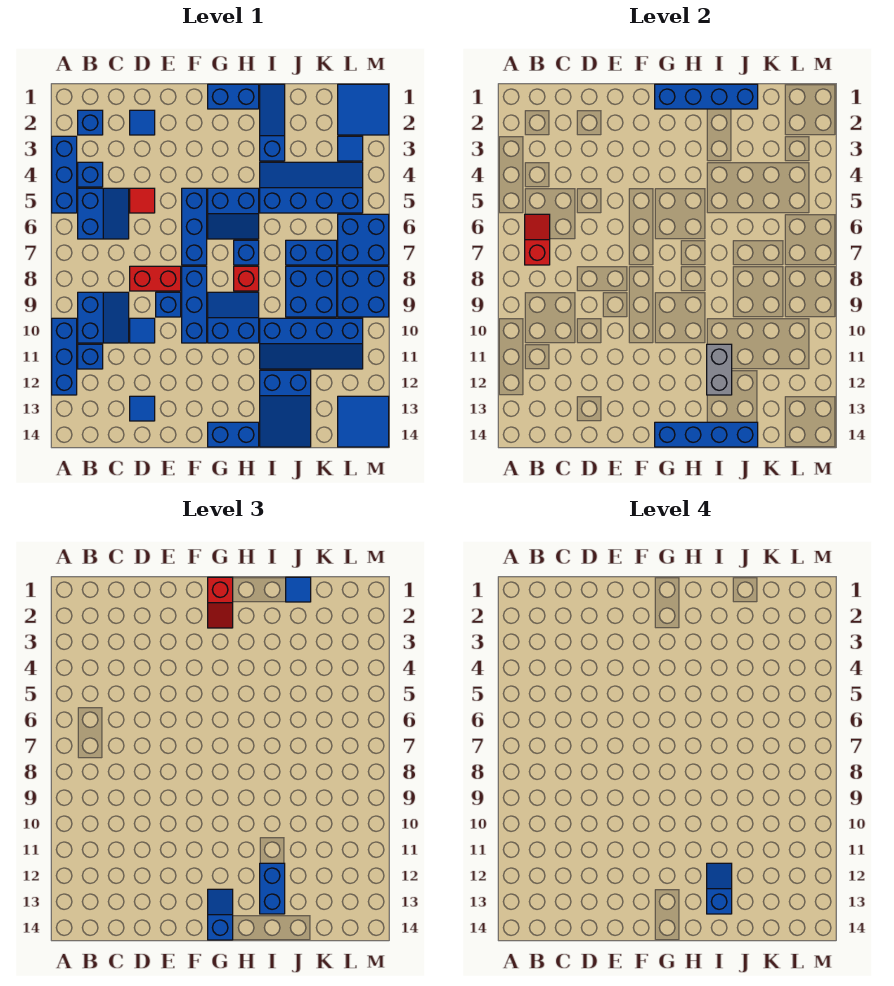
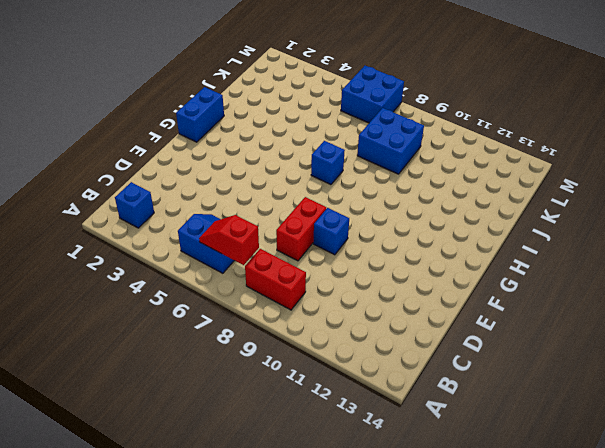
red 1x2 brick [245,249,306,310] -> blue 2x2 slope [78,292,129,343]
none -> blue 1x3 brick [52,136,77,213]
none -> blue 1x3 brick [52,318,77,395]
none -> blue 1x1 brick [78,162,103,187]
none -> blue 1x1 brick [78,344,103,369]

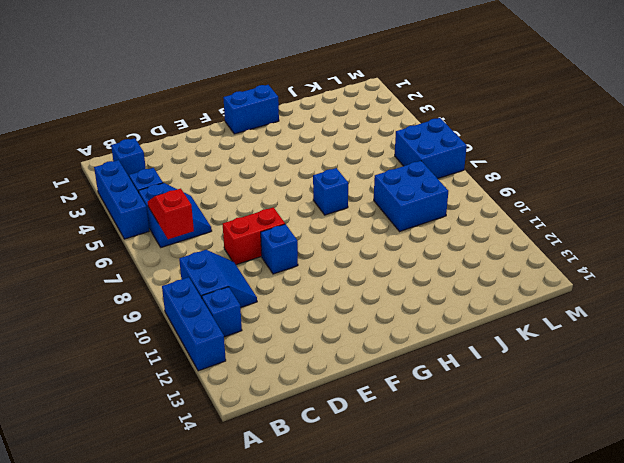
none -> blue 1x1 tile [130,110,155,135]
none -> red 1x1 tile [130,188,155,213]
none -> blue 1x1 tile [130,318,155,343]
none -> blue 1x1 tile [130,396,155,421]

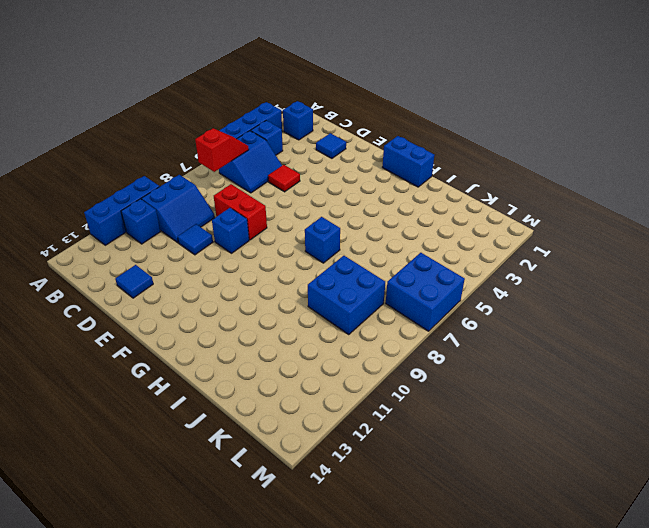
none -> blue 1x3 brick [182,188,207,265]
none -> blue 1x3 brick [182,266,207,343]
none -> blue 2x2 slope [208,188,259,239]
none -> blue 2x2 slope [208,292,259,343]

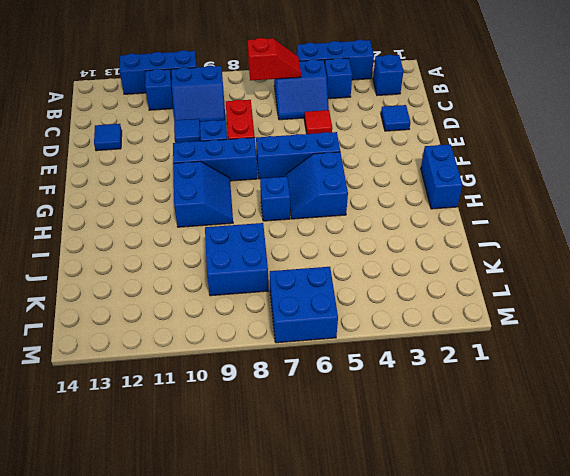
none -> blue 1x2 brick [208,422,259,447]
none -> red 1x1 brick [234,266,259,291]
none -> blue 1x3 slope [260,84,285,161]
none -> blue 2x4 slope [260,162,363,213]

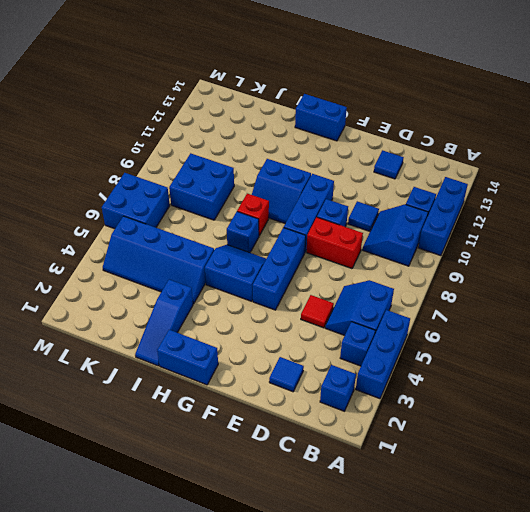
none -> blue 2x4 slope [260,318,363,369]
none -> blue 2x3 slope [260,370,311,447]
none -> blue 1x2 brick [286,240,337,265]
none -> blue 2x2 tile [338,84,389,135]

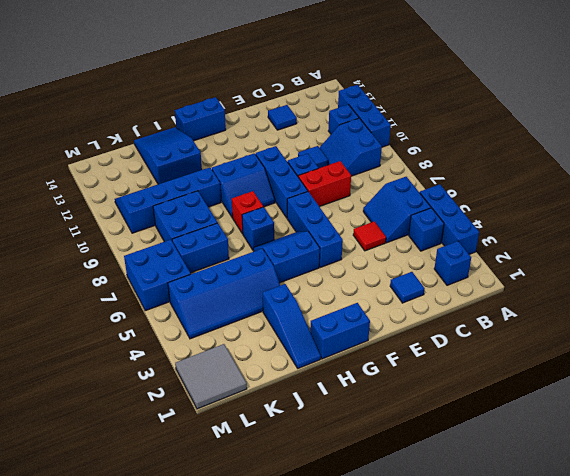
grey 2x2 tile [175,344,247,409] -> blue 2x2 tile [338,84,389,135]
none -> blue 1x1 tile [338,136,363,161]
none -> blue 2x2 brick [338,266,389,317]
none -> blue 2x2 tile [338,396,389,447]
none -> red 1x2 slope [525,214,550,265]

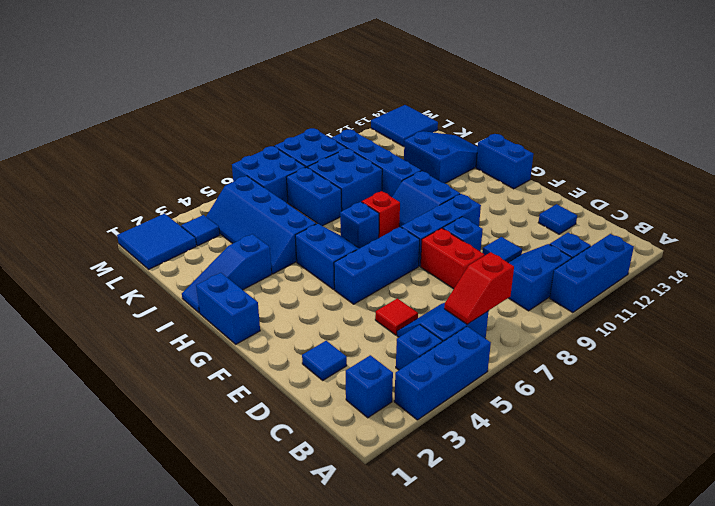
none -> blue 1x4 brick [655,84,758,109]
none -> blue 1x4 brick [655,422,758,447]
none -> grey 1x2 brick [707,344,732,395]
none -> red 1x2 slope [208,577,233,628]

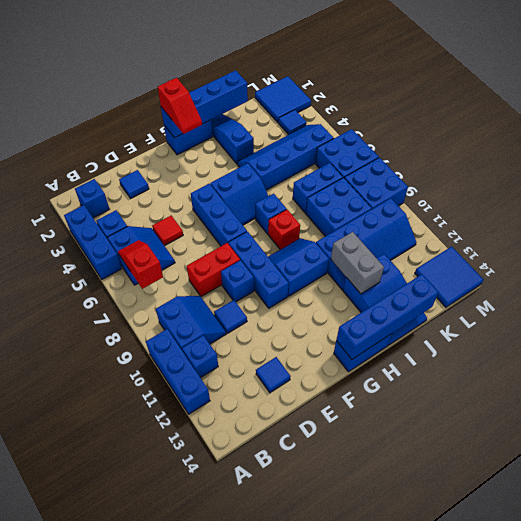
none -> blue 1x2 slope [208,889,233,940]
none -> blue 1x2 brick [260,863,285,914]
none -> blue 1x1 tile [286,577,311,602]
none -> blue 1x2 slope [707,863,732,914]

